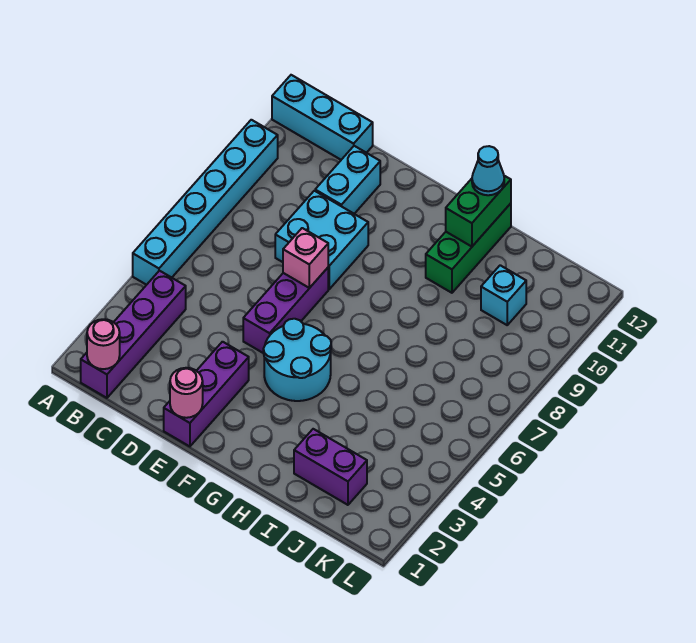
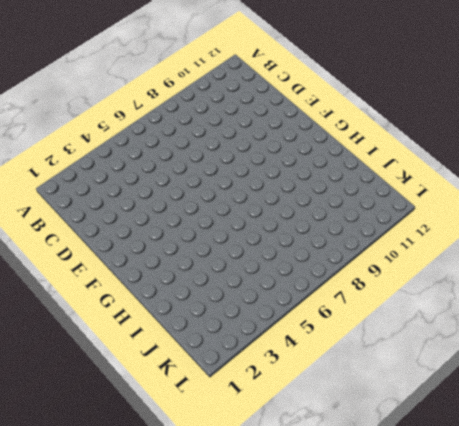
none -> cyan 1x6 brick [133,120,278,285]
none -> cyan 1x3 brick [272,75,373,160]
none -> purple 1x4 brick [81,271,186,398]

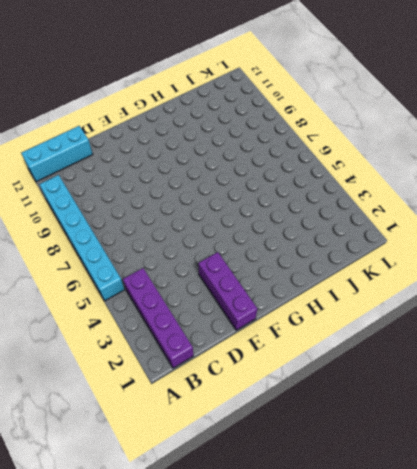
none -> cyan 2x2 brick [275,191,368,289]
none -> cyan 1x2 brick [315,146,380,214]
none -> purple 1x3 brick [243,268,328,353]

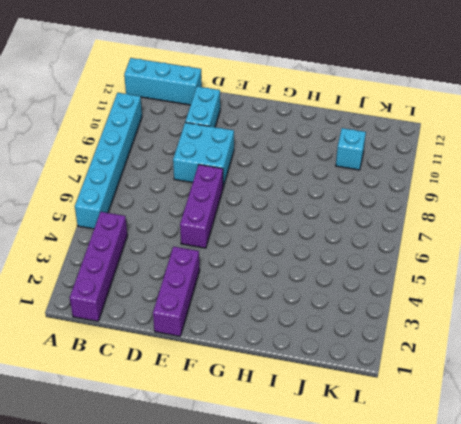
none -> cyan 2x2 round brick [263,319,331,401]
none -> green 1x3 brick [426,203,511,293]
none -> purple 1x2 brick [294,429,367,505]

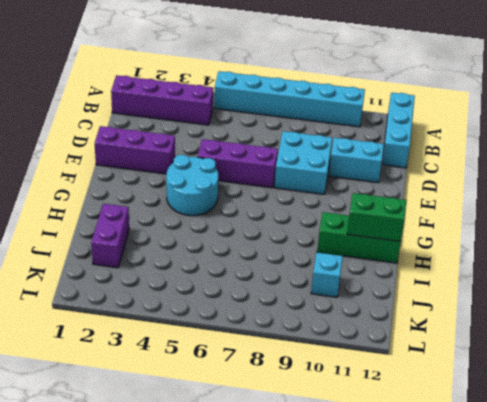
none -> pink 1x1 round brick [87,319,120,369]
none -> pink 1x1 round brick [170,368,203,418]
none -> pink 1x1 brick [283,228,328,288]

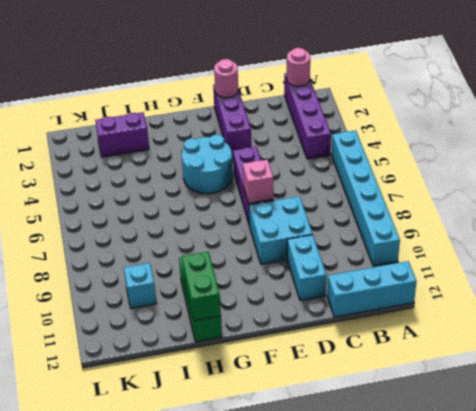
none -> cyan 1x1 cone [472,146,504,195]

